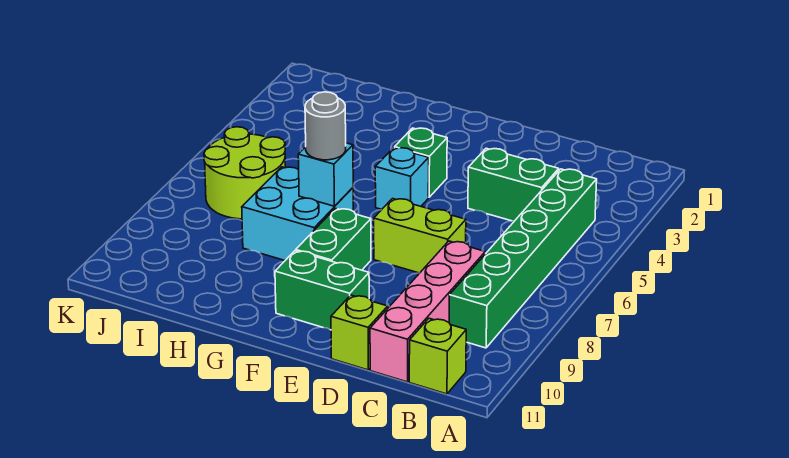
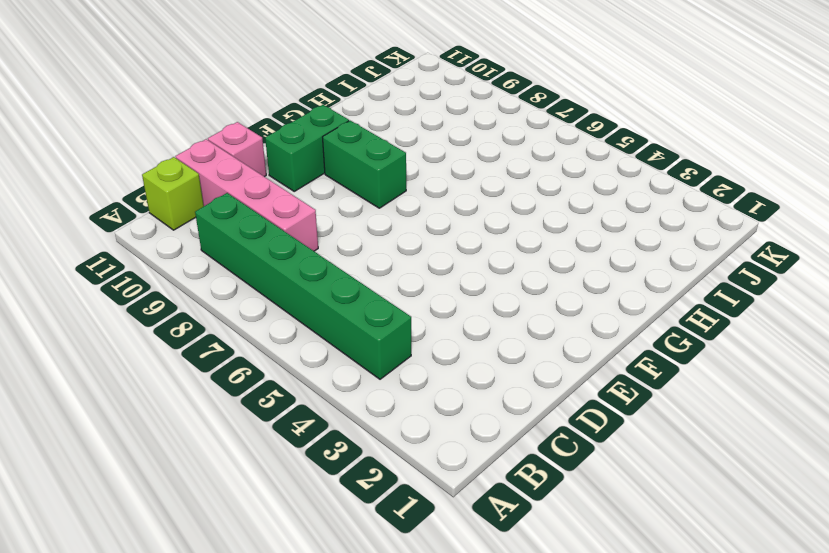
pink 1x1 brick [208,122,266,177] -> lime 1x1 brick [331,295,388,370]
none -> green 1x2 brick [468,148,559,221]
none -> lime 1x2 brick [374,199,466,273]
none -> green 1x1 brick [395,128,447,197]

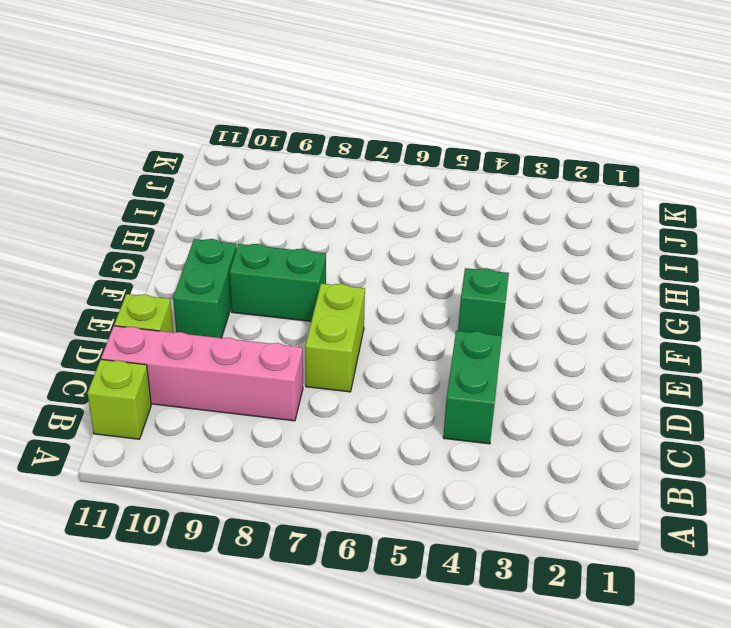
none -> green 1x6 brick [449,169,597,348]
none -> cyan 1x1 brick [375,148,429,210]
none -> cyan 2x2 brick [242,167,353,260]

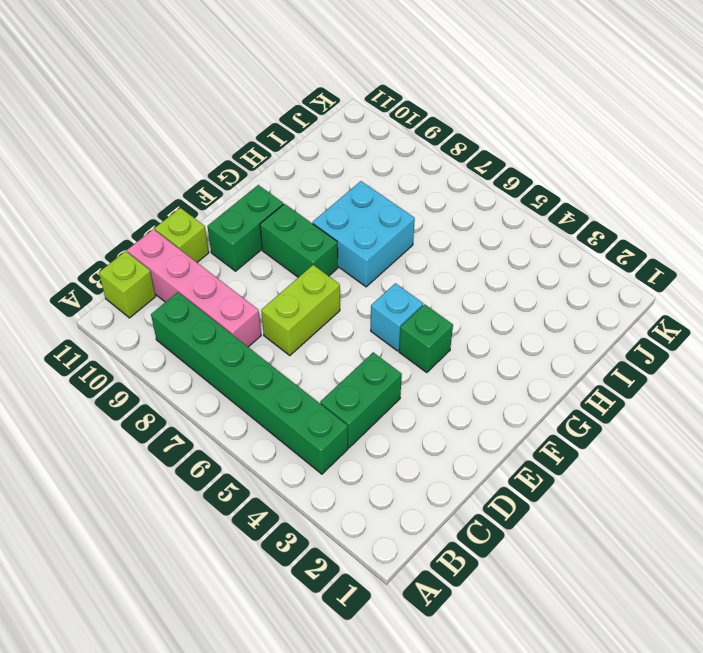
none -> lime 2x2 round brick [204,127,285,219]
none -> cyan 1x1 brick [298,143,353,206]
none -> grey 1x1 round brick [305,92,346,160]

